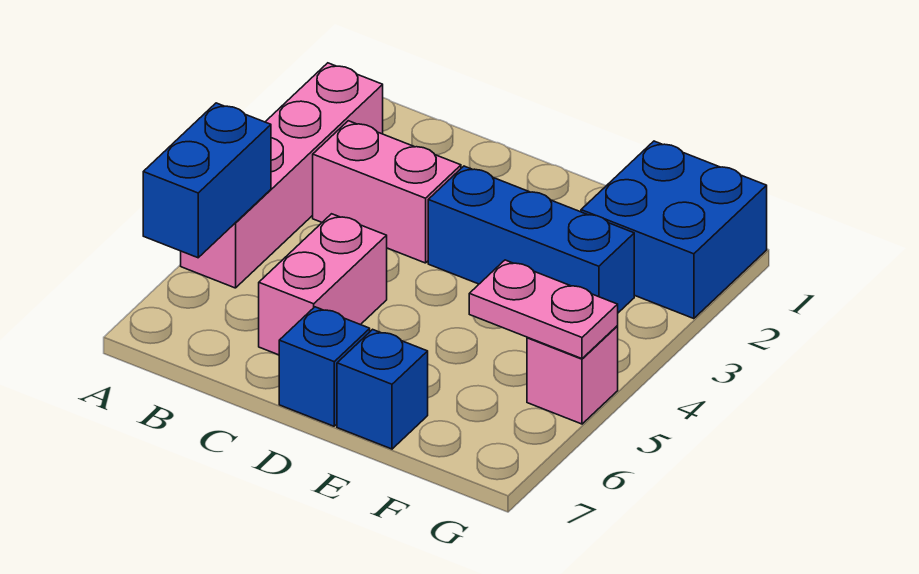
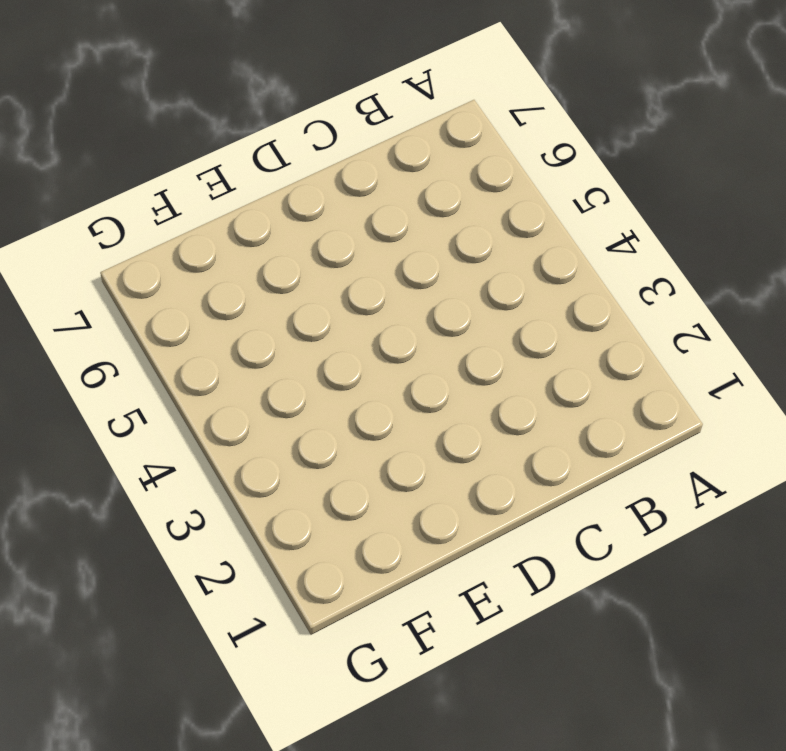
none -> pink 1x4 brick [181,63,383,288]
none -> pink 1x2 brick [313,121,461,263]

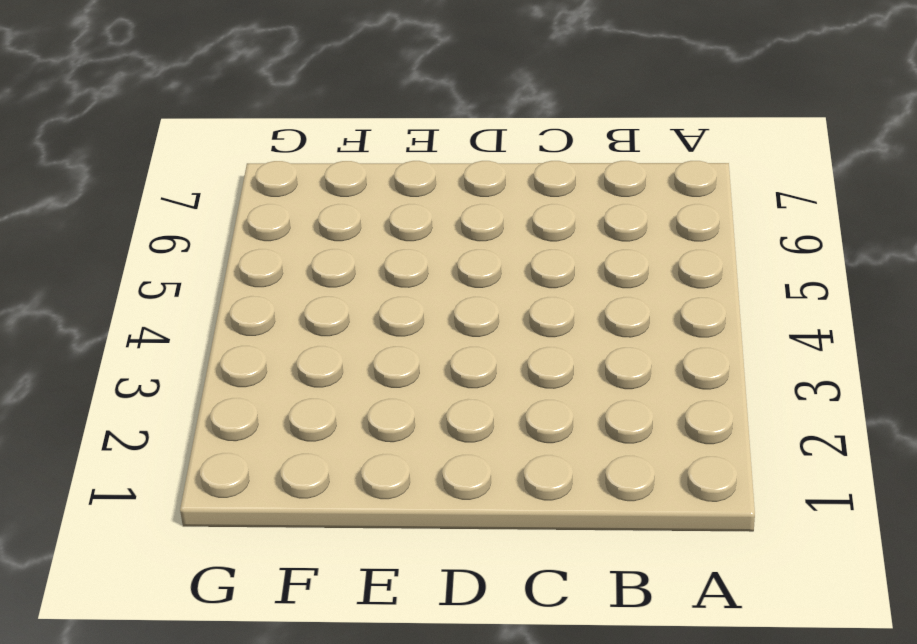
none -> pink 1x4 brick [181,63,383,288]
none -> pink 1x2 brick [313,121,461,263]

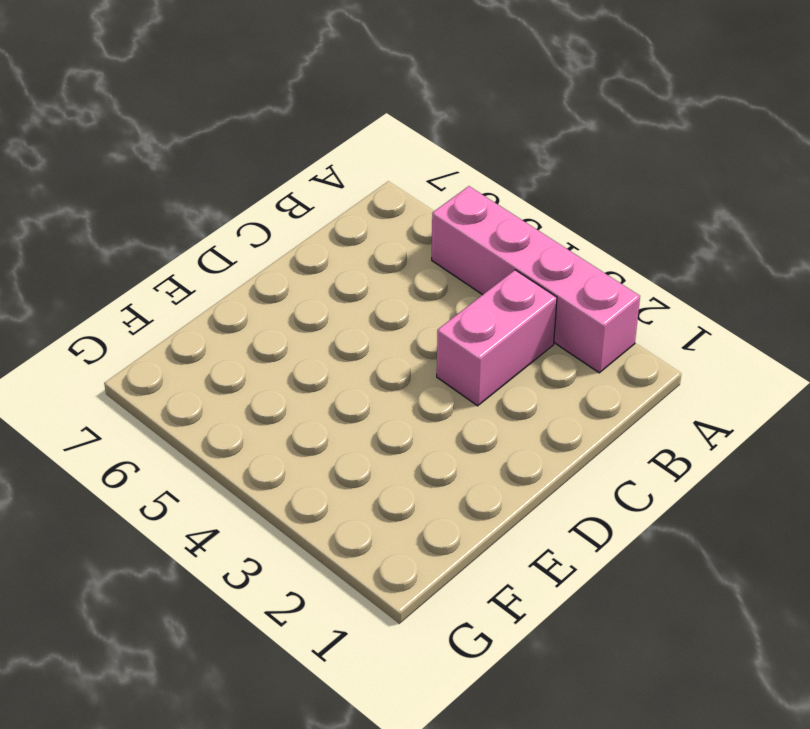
none -> pink 1x2 brick [259,214,387,355]
none -> blue 1x3 brick [428,166,634,313]

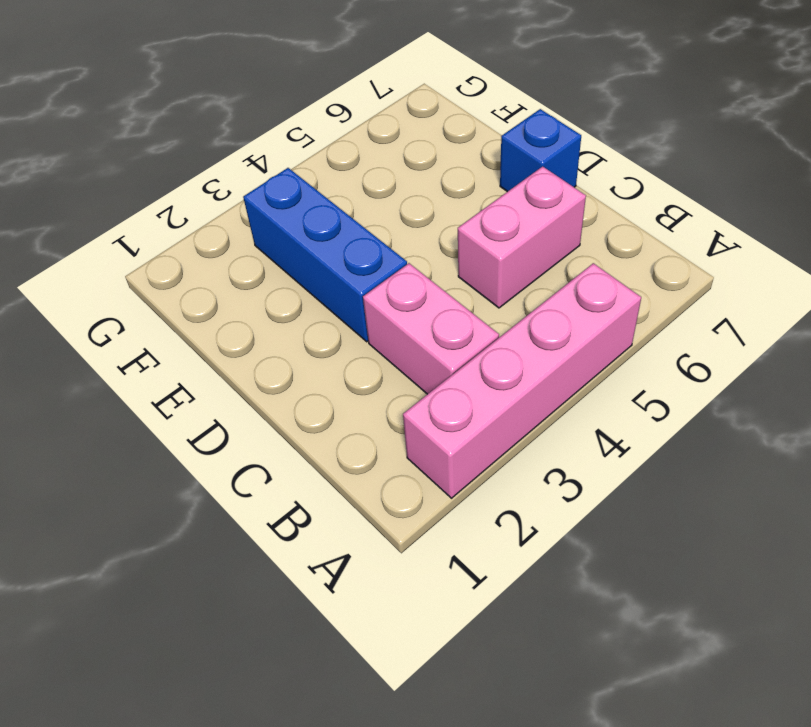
none -> blue 1x1 brick [337,329,428,449]
none -> blue 2x2 brick [581,141,767,319]

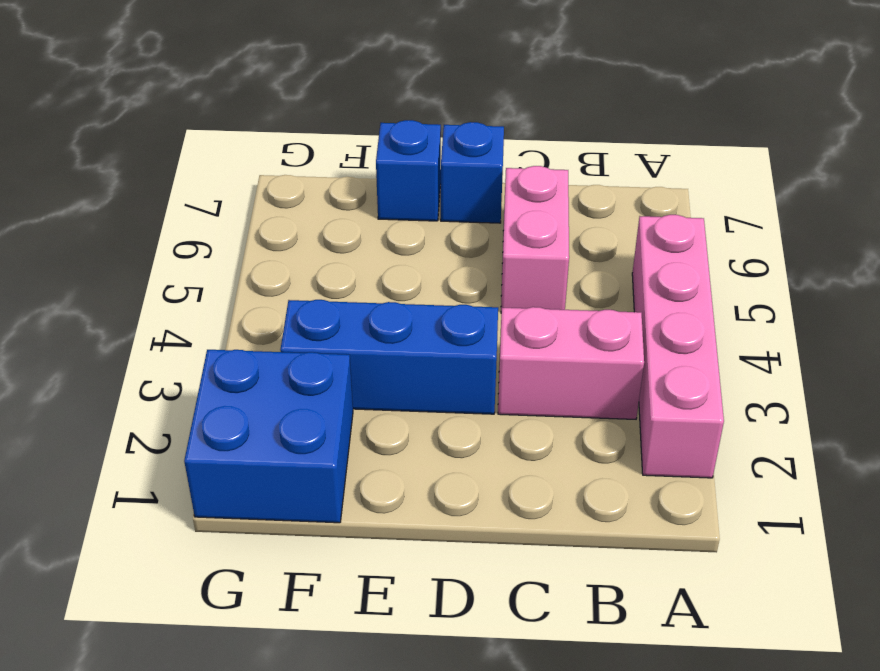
none -> pink 1x1 brick [527,326,618,424]
none -> blue 1x2 brick [143,103,271,258]

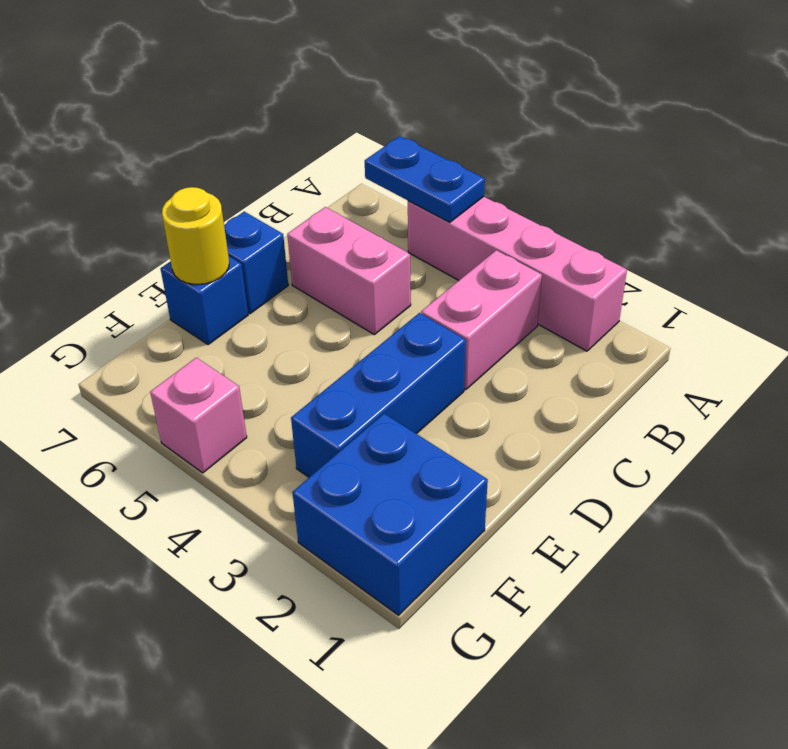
blue 1x2 plate [365,136,485,222] -> blue 1x2 brick [143,103,271,258]
yellow 1x1 round brick [162,187,229,285] -> none
none -> pink 1x2 plate [469,260,618,359]

